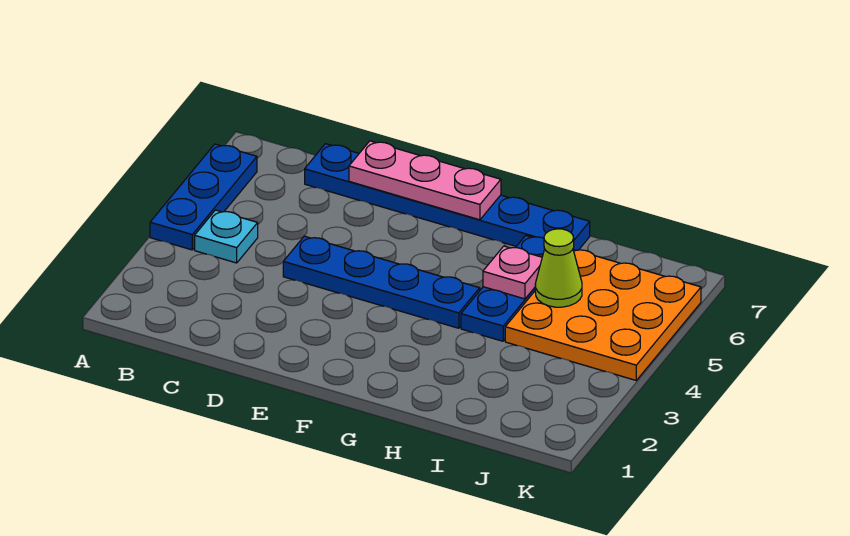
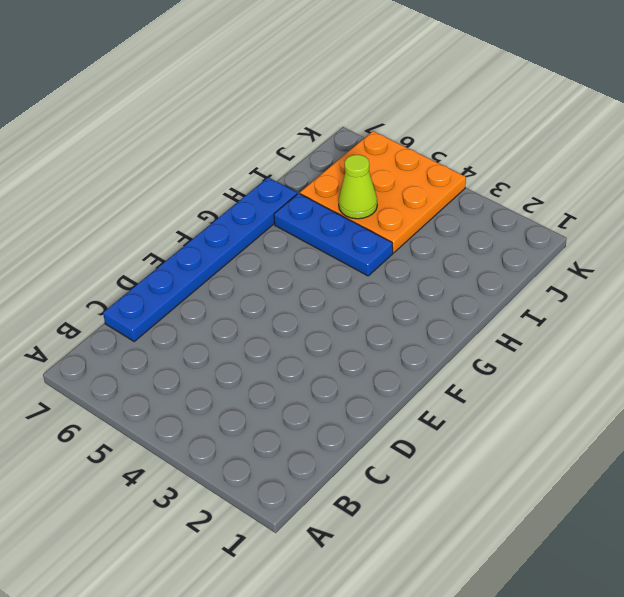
none -> blue 1x3 plate [150,144,257,250]
none -> cyan 1x1 plate [195,210,258,263]

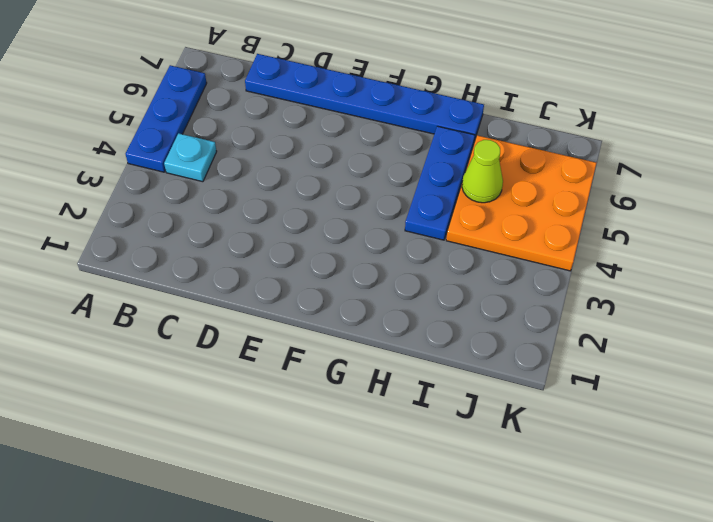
none -> blue 1x4 plate [283,236,480,328]
none -> pink 1x3 plate [349,141,501,220]

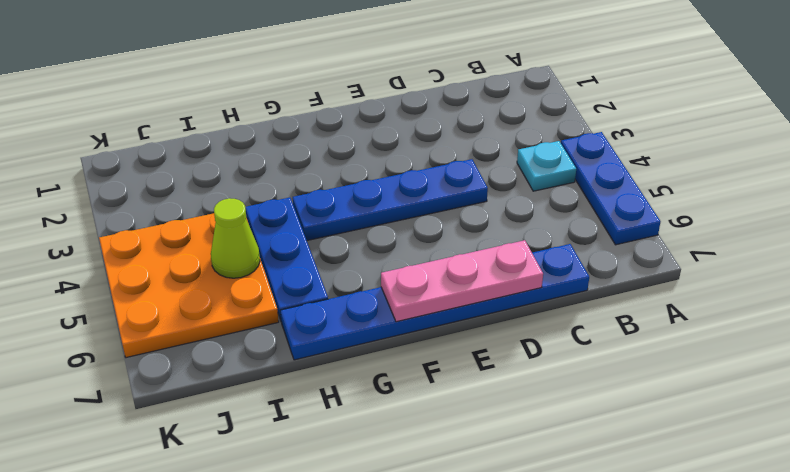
none -> pink 1x1 plate [483,246,542,299]

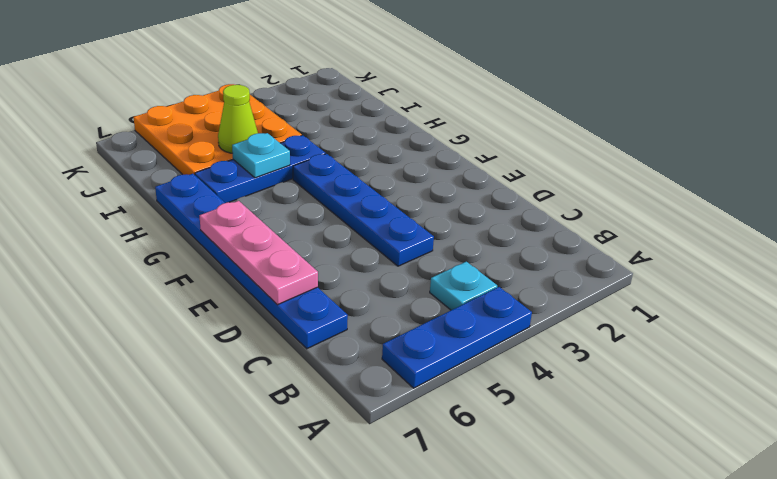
cyan 1x1 plate [232,133,290,178] -> pink 1x1 plate [483,246,542,299]

